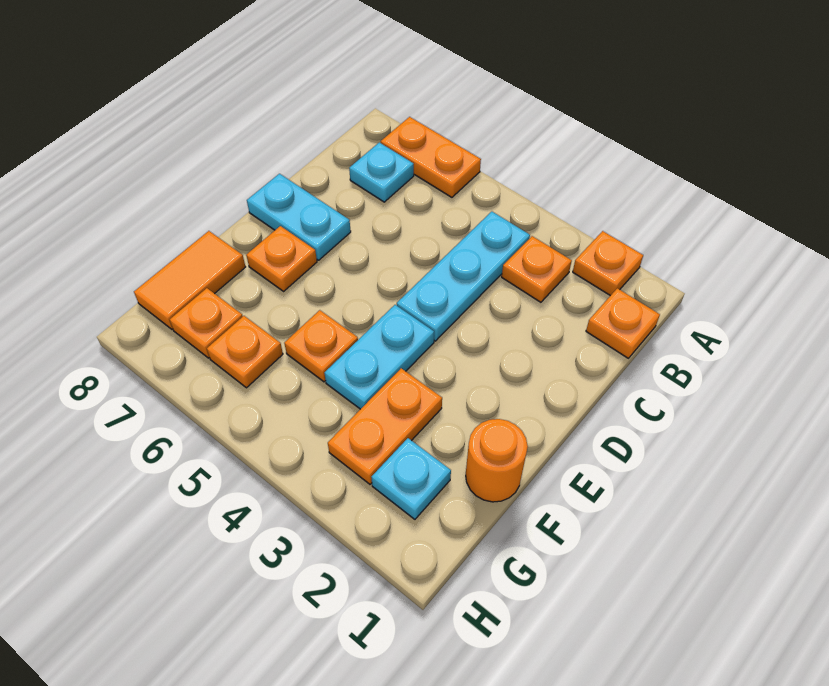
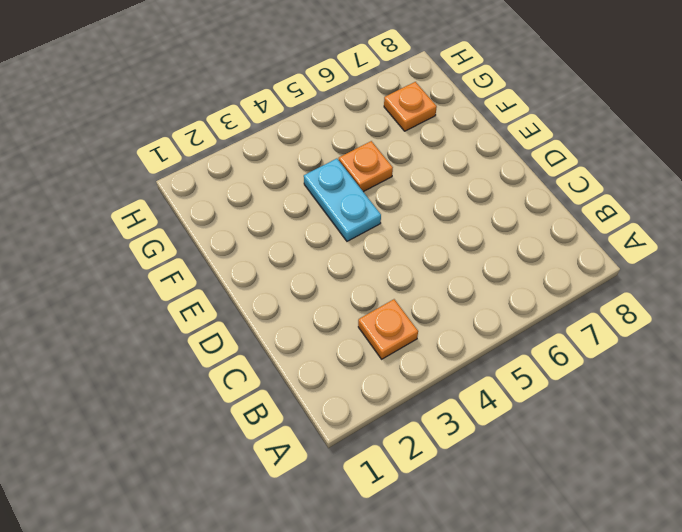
none -> orange 1x1 plate [573,231,643,296]
none -> orange 1x2 plate [381,117,481,197]
none -> orange 1x1 plate [586,288,660,358]

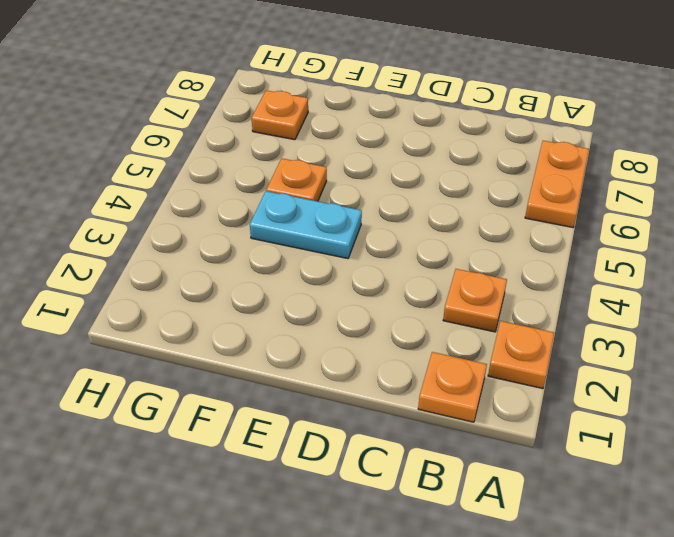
none -> cyan 1x3 plate [397,212,530,341]
none -> cyan 1x1 plate [349,142,414,202]
none -> cyan 1x2 plate [247,174,351,260]

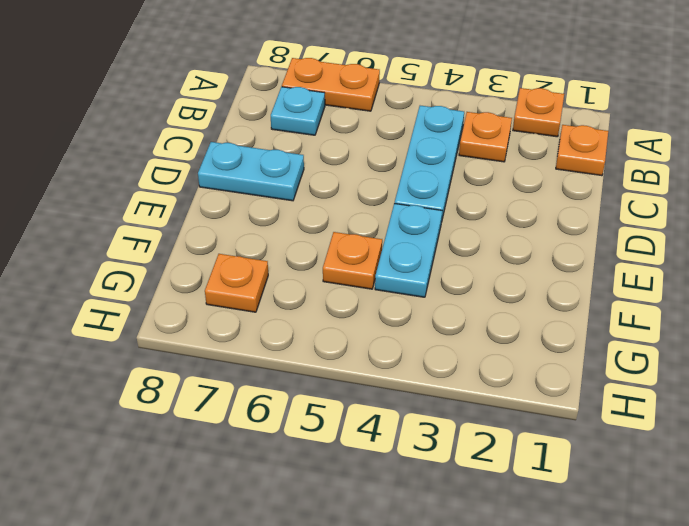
none -> orange 1x1 plate [246,226,317,291]
none -> orange 1x1 round brick [466,419,528,502]
none -> orange 1x2 plate [328,368,442,484]

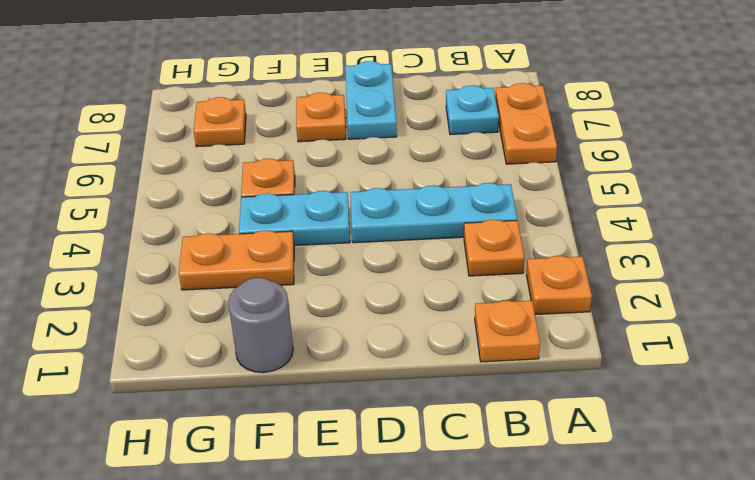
grey 1x1 round brick [228,278,293,373] -> orange 1x1 round brick [466,419,528,502]
none -> orange 1x2 tile [134,231,245,329]
none -> cyan 1x1 plate [371,438,451,519]
none -> orange 1x1 plate [207,316,283,388]

